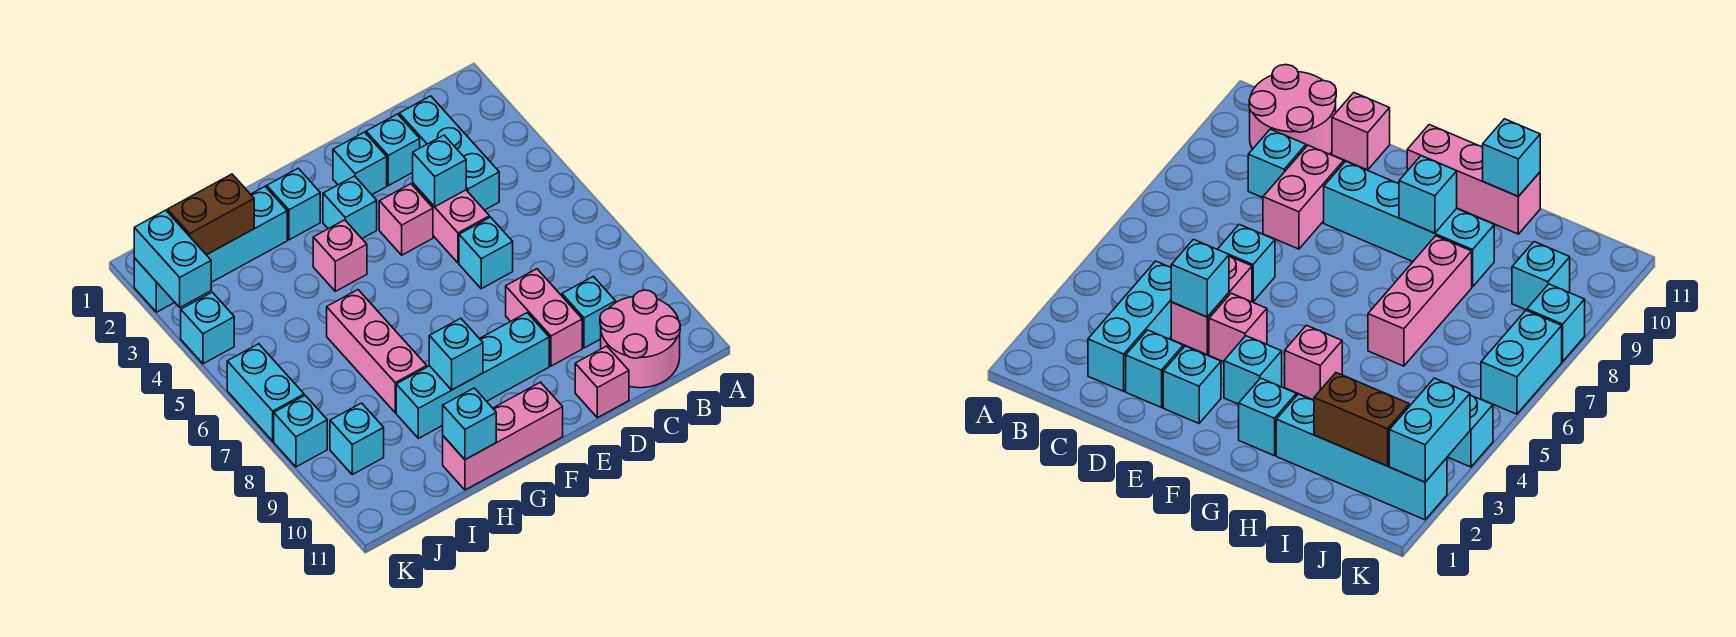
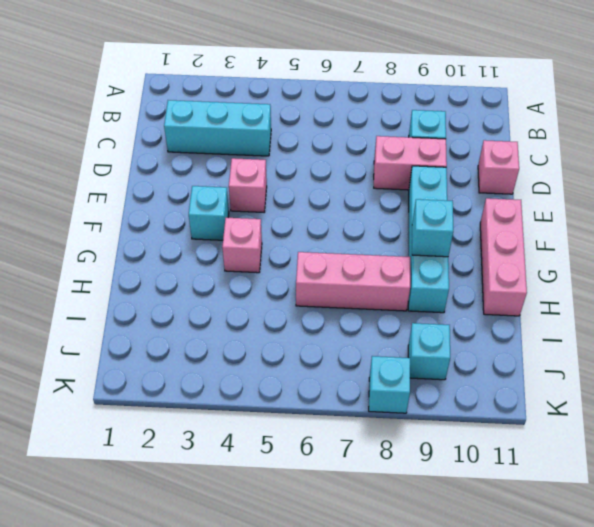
none -> pink 2x2 round brick [600,290,680,388]
none -> cyan 1x1 brick [366,114,420,186]
none -> pink 1x2 brick [413,183,489,263]

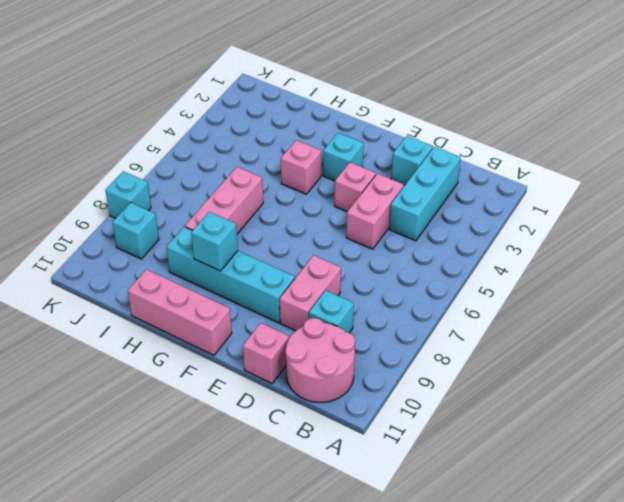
none -> cyan 1x1 brick [459,217,513,289]
none -> cyan 1x1 brick [333,132,387,195]
none -> cyan 1x1 brick [267,168,320,240]

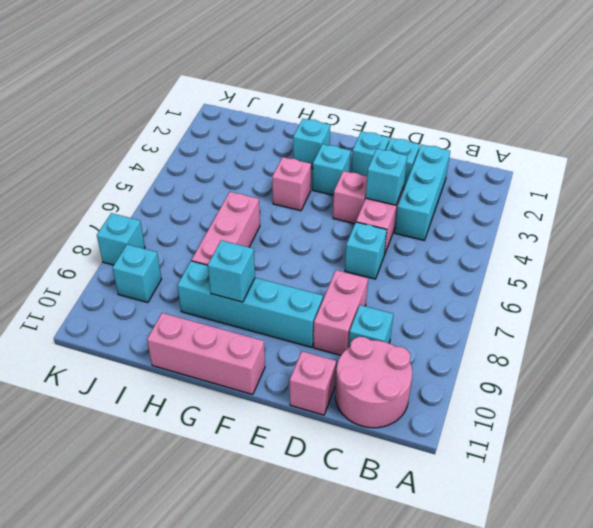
none -> cyan 1x4 brick [134,187,287,312]
none -> cyan 1x1 brick [181,292,234,364]
none -> cyan 1x2 brick [227,344,304,441]

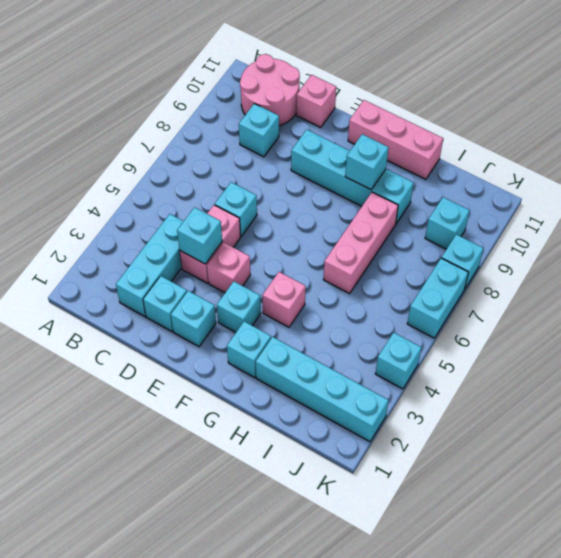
none -> pink 1x2 brick [506,269,582,366]
none -> cyan 1x1 brick [443,388,496,460]
none -> brown 1x2 brick [167,174,254,255]

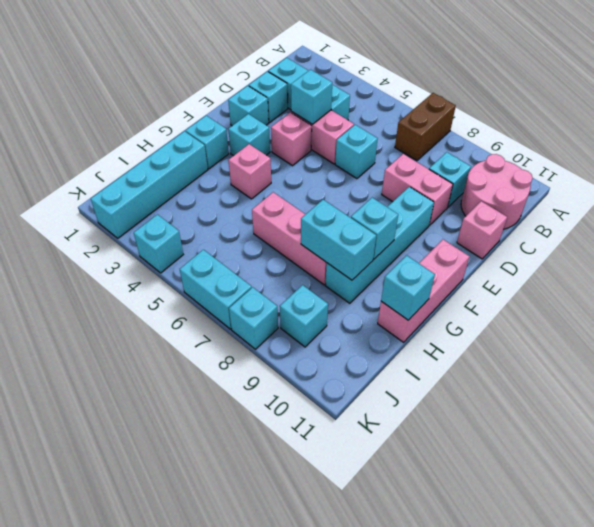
brown 1x2 brick [395,93,456,161] -> brown 1x2 brick moved to [167,174,254,255]
cyan 1x2 brick [301,200,376,280] -> cyan 1x2 brick moved to [134,210,211,307]

